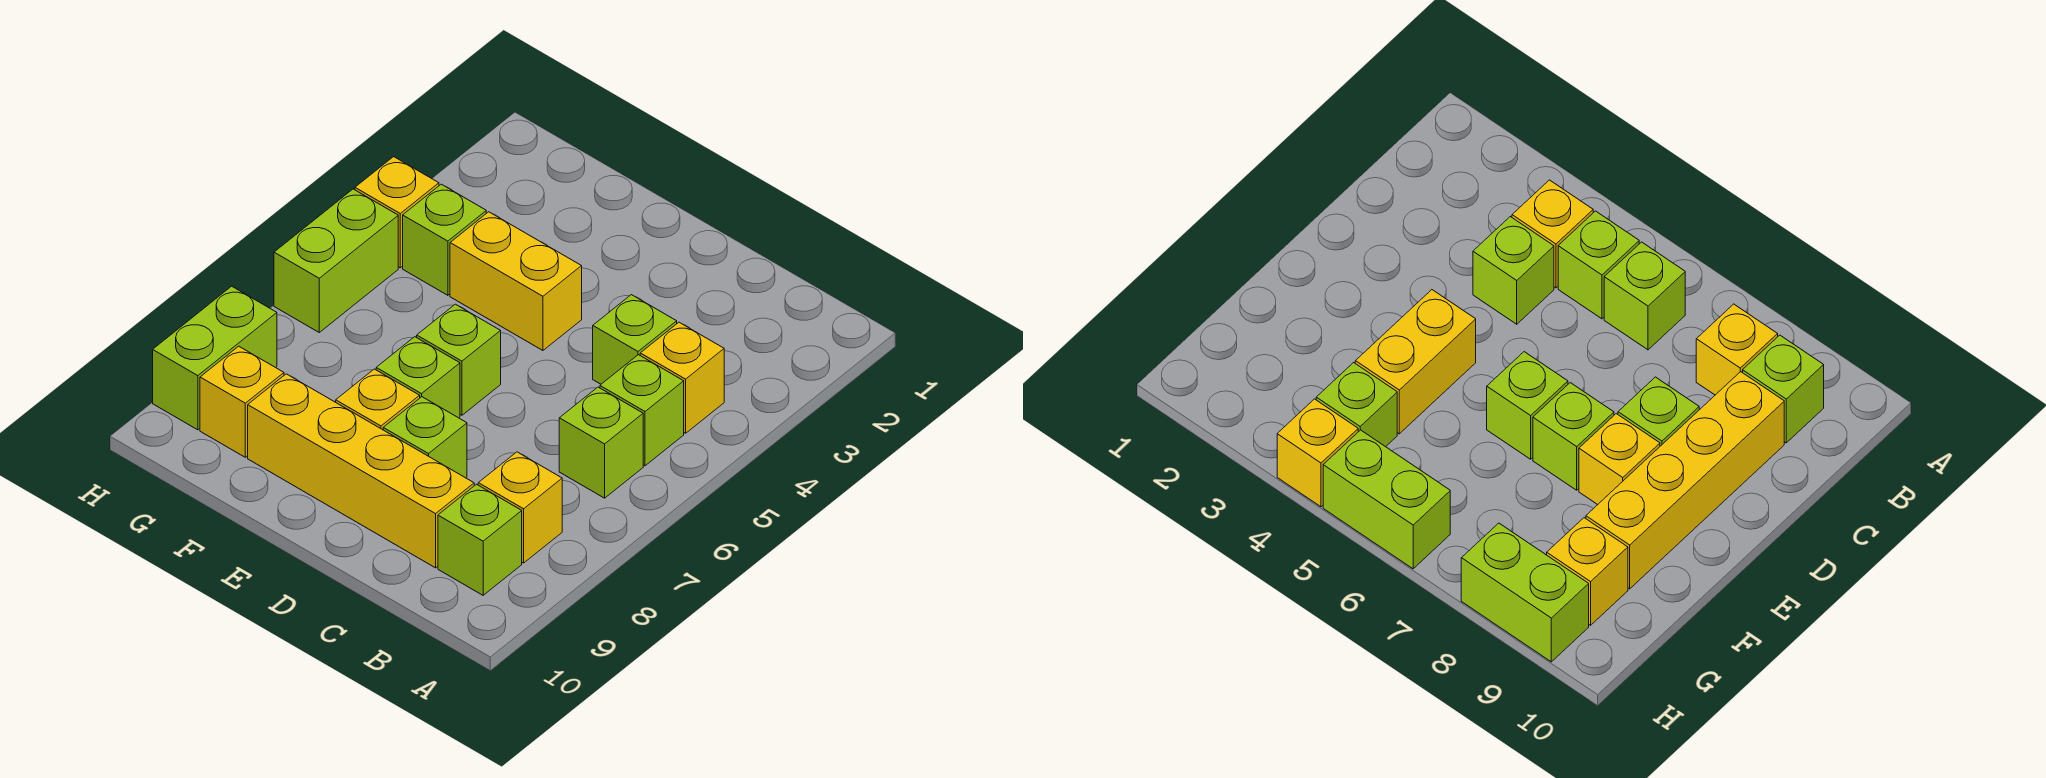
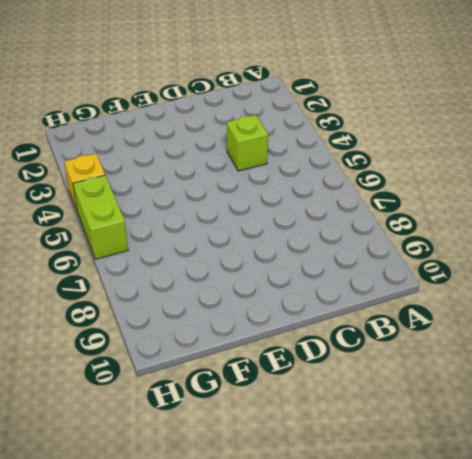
none -> yellow 1x1 brick [640,322,724,433]
none -> lime 1x1 brick [600,355,684,466]
none -> lime 1x1 brick [559,387,643,498]

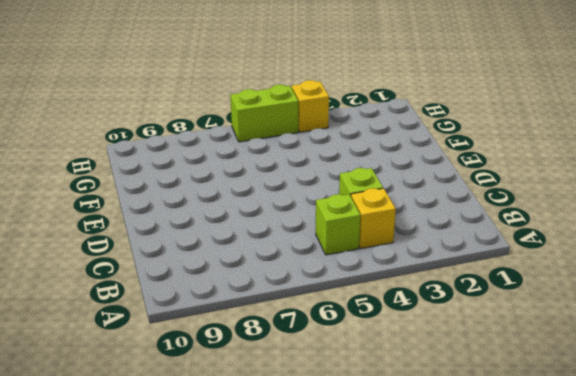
none -> lime 1x1 brick [559,387,643,498]
none -> yellow 1x1 brick [478,452,562,563]
none -> lime 1x1 brick [438,484,522,595]

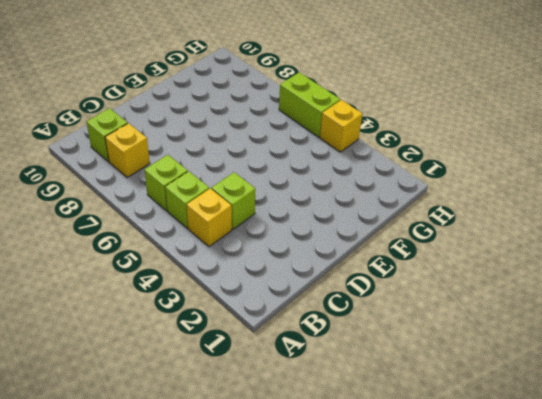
none -> yellow 1x4 brick [248,374,474,568]
none -> lime 1x1 brick [383,397,467,478]
none -> yellow 1x2 brick [450,212,582,350]

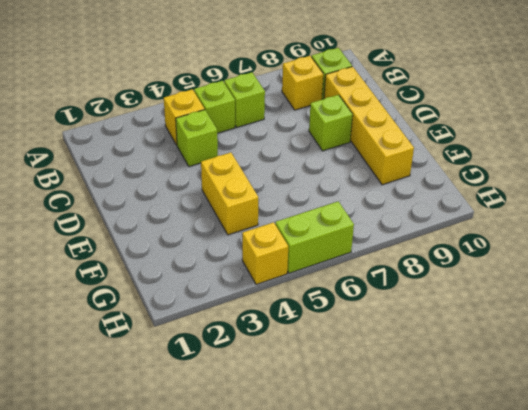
none -> lime 1x1 brick [417,304,501,415]
none -> lime 1x1 brick [376,337,460,418]
none -> yellow 1x1 brick [336,369,420,430]

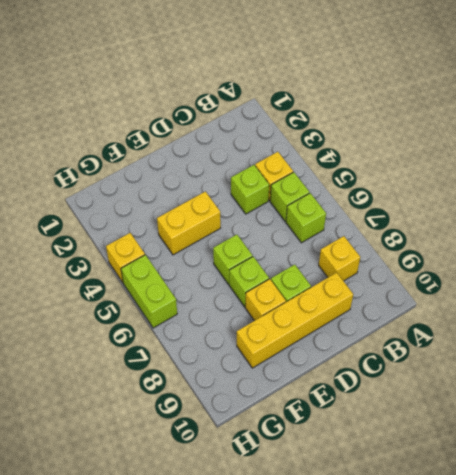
none -> lime 1x1 brick [438,484,522,595]
none -> lime 1x1 brick [403,184,486,295]
none -> yellow 1x1 brick [200,346,284,457]

